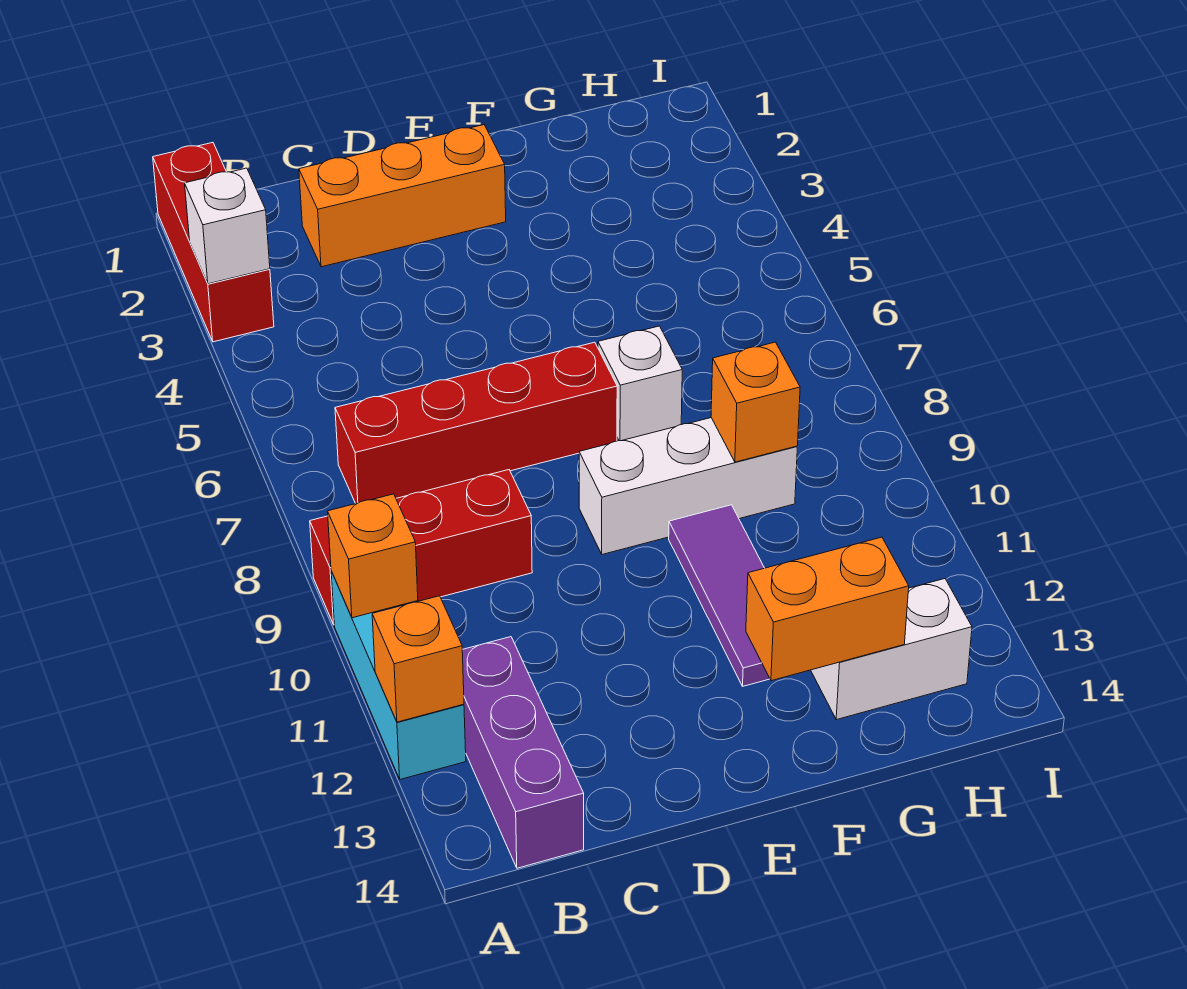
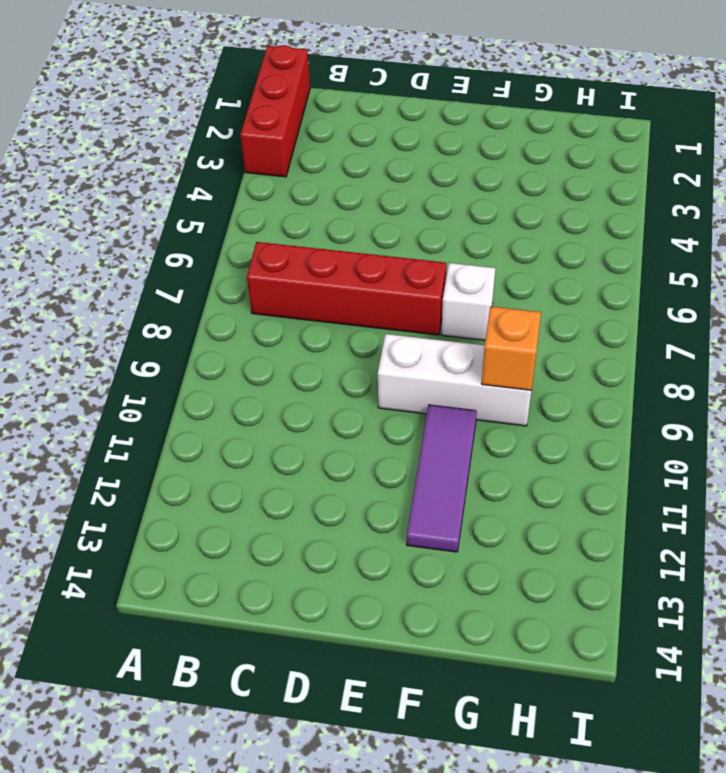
none -> red 1x3 brick [310,470,532,625]
none -> cyan 1x3 brick [331,571,466,779]
none -> purple 1x3 brick [462,637,584,868]

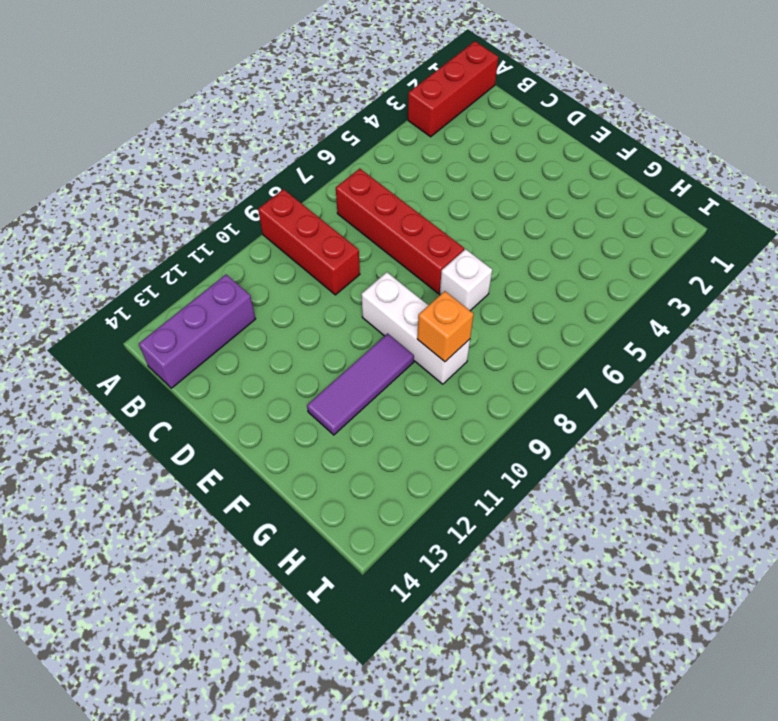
none -> cyan 1x3 brick [331,571,466,779]
none -> orange 1x3 brick [299,125,506,267]
none -> white 1x2 brick [811,579,972,720]

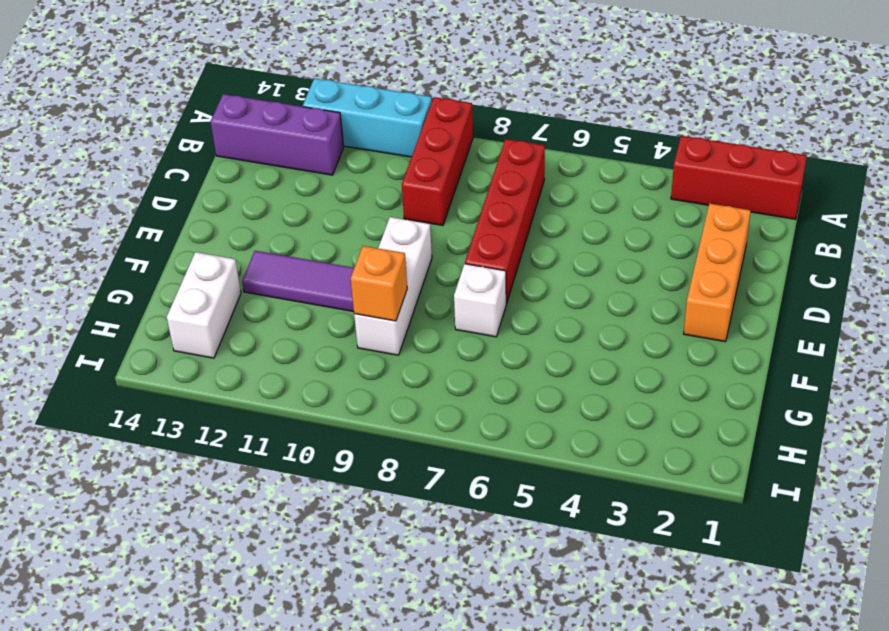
none -> white 1x1 brick [185,168,270,284]
none -> orange 1x1 brick [328,494,418,618]
none -> orange 1x1 brick [372,596,464,722]

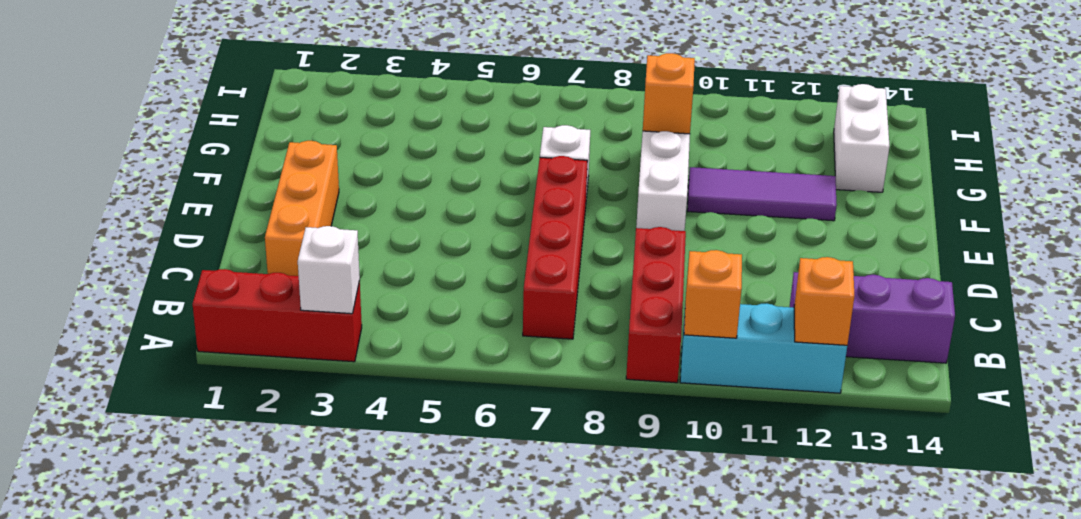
none -> orange 1x2 brick [746,537,909,681]

